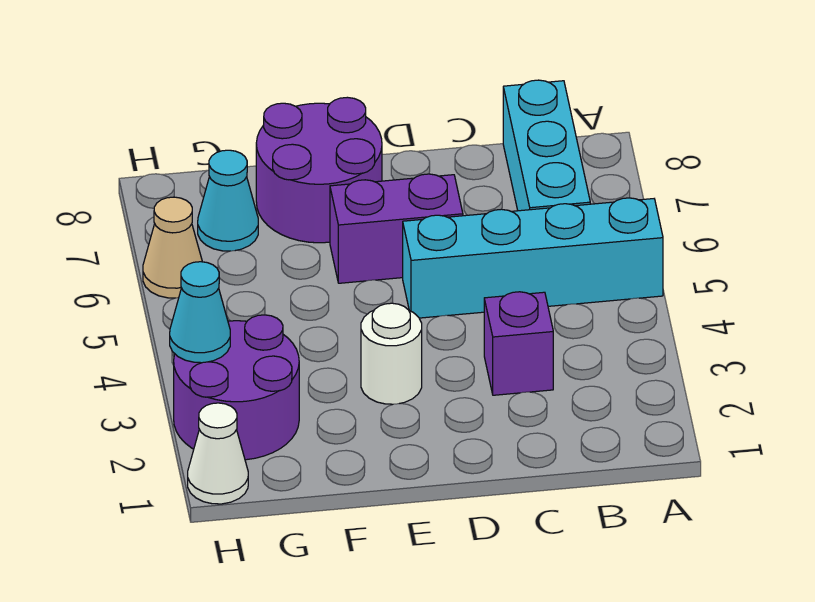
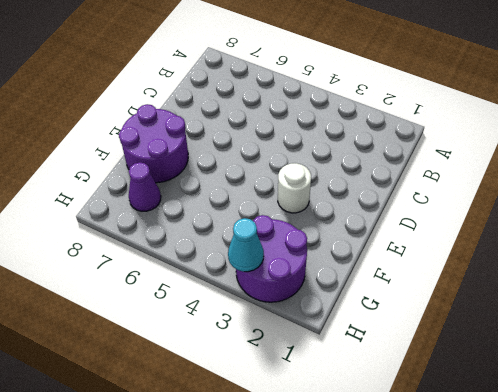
purple 1x1 cone [129,162,161,211] -> cyan 1x1 cone [198,150,258,251]
none -> cyan 1x4 brick [403,198,663,318]
none -> cyan 1x3 brick [503,80,590,211]

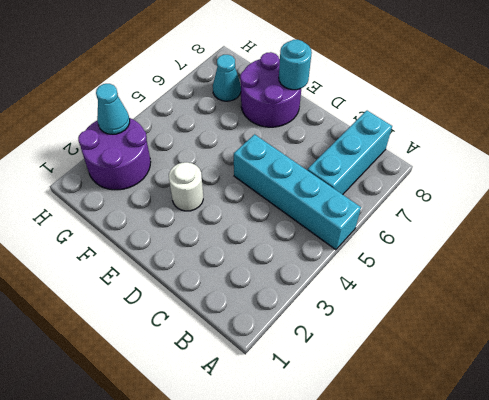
cyan 1x1 round brick [279,40,312,90] -> none
none -> purple 1x1 brick [484,292,553,395]
none -> purple 1x2 brick [330,174,463,283]

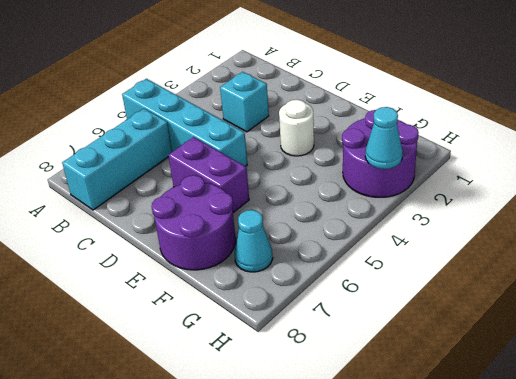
cyan 1x1 brick [220,72,269,132] -> purple 1x1 brick [484,292,553,395]
none -> white 1x1 cone [188,403,248,504]
none -> tan 1x1 cone [143,197,202,298]

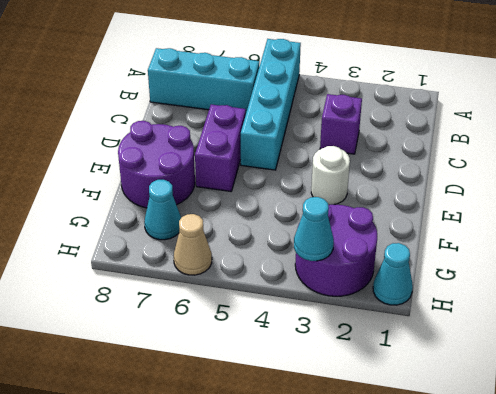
cyan 1x1 cone [373,243,413,305] -> white 1x1 cone [188,403,248,504]

